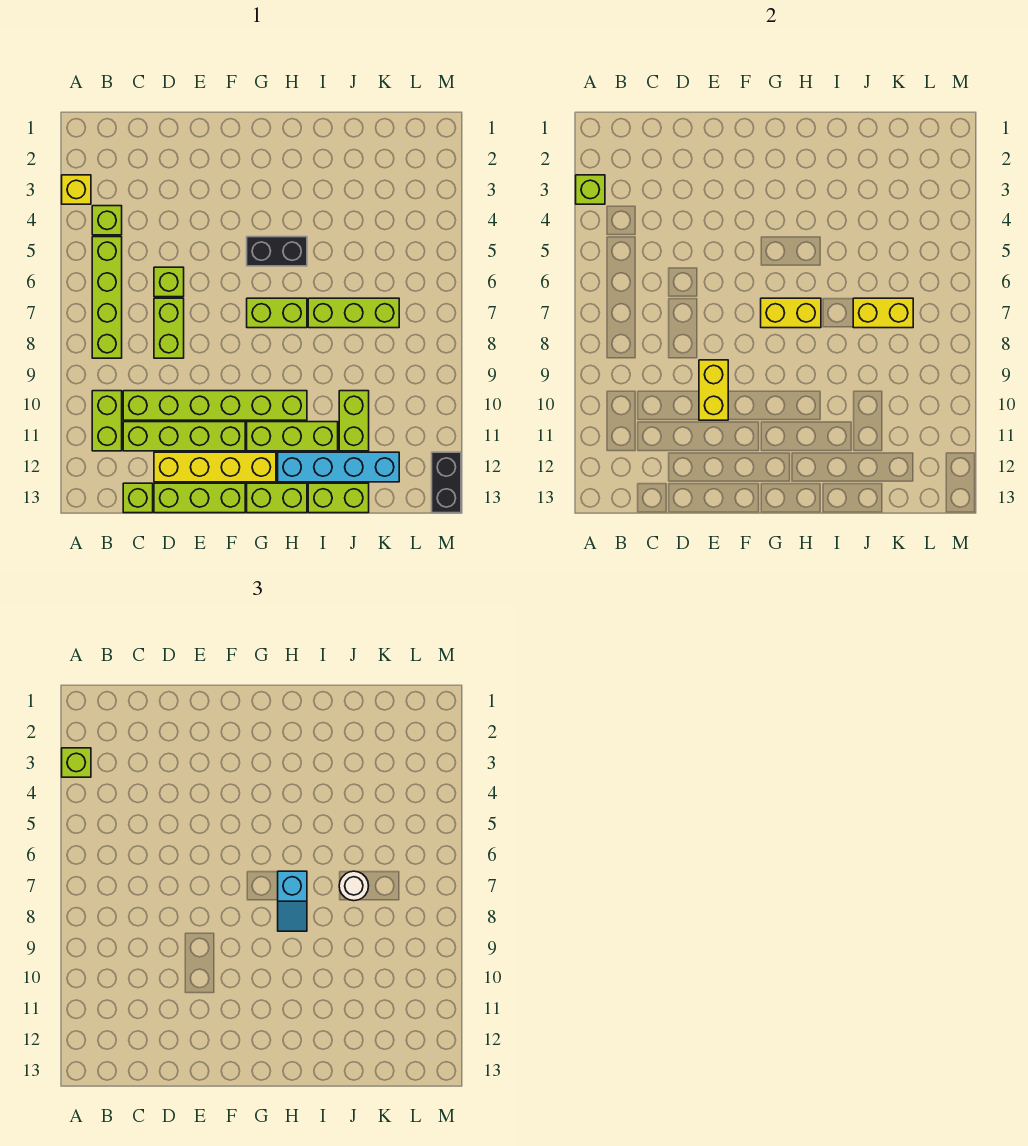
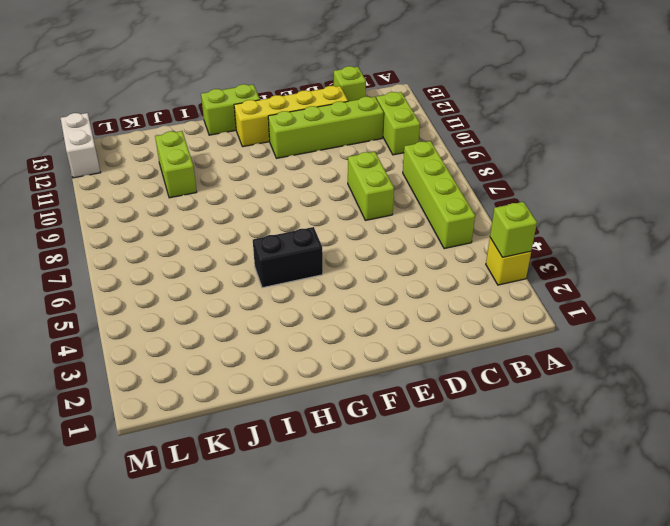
white 1x2 brick [61,113,100,178] -> black 1x2 brick [432,452,461,513]
none -> lime 1x1 brick [92,206,122,235]
none -> lime 1x6 brick [123,391,307,420]
none -> lime 1x1 brick [154,267,184,297]

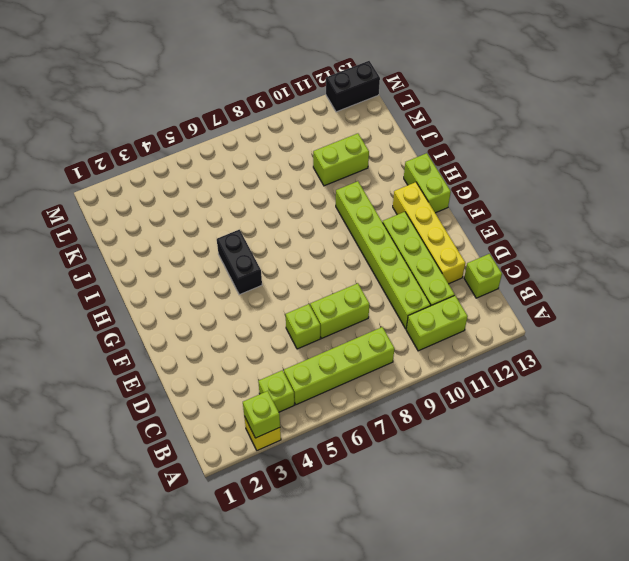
none -> lime 1x3 brick [154,483,245,513]
none -> lime 1x2 brick [247,298,307,328]
none -> lime 1x3 brick [247,422,338,451]

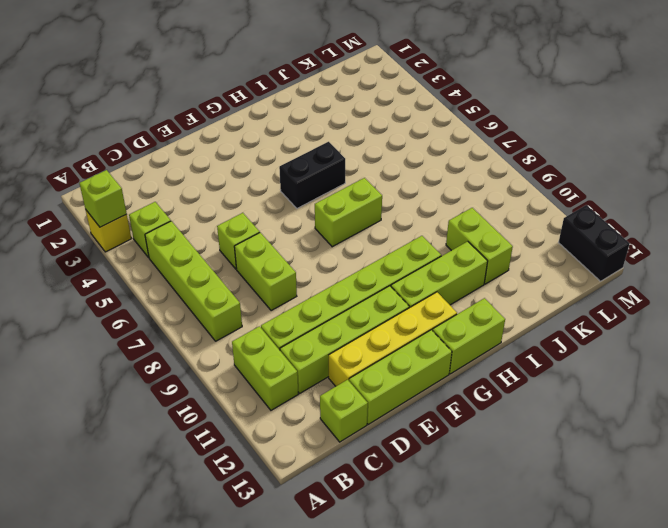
none -> cyan 1x4 brick [278,452,399,482]
none -> lime 1x3 brick [308,298,399,328]
none -> lime 1x2 brick [308,483,369,513]

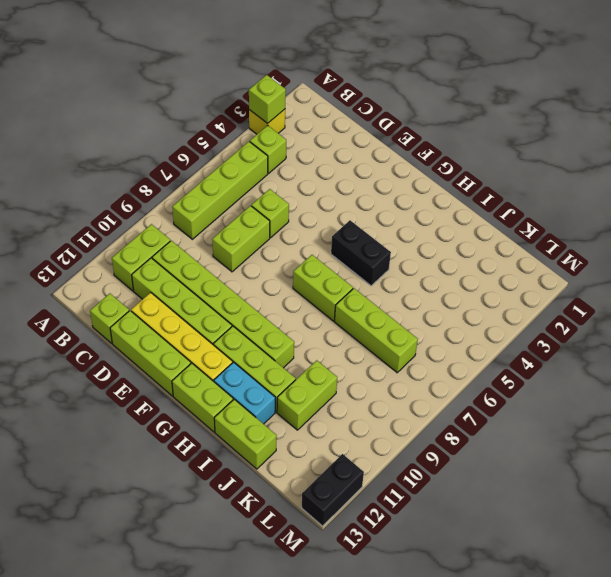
cyan 1x2 brick [214,362,275,424] -> cyan 1x4 brick [278,452,399,482]
none -> yellow 1x2 brick [699,360,728,420]
none -> yellow 1x2 brick [761,298,821,328]
none -> yellow 1x2 brick [853,298,913,328]

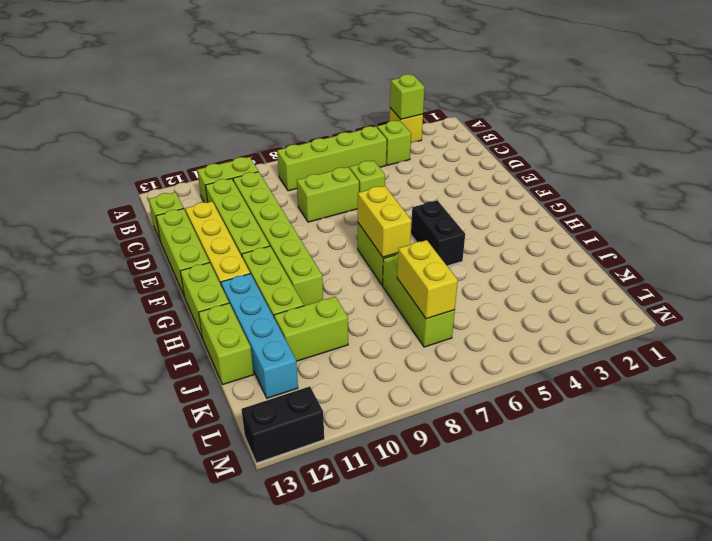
none -> yellow 1x2 brick [699,360,728,420]
none -> lime 1x1 brick [62,748,91,777]
none -> cyan 1x2 slope [278,871,307,931]

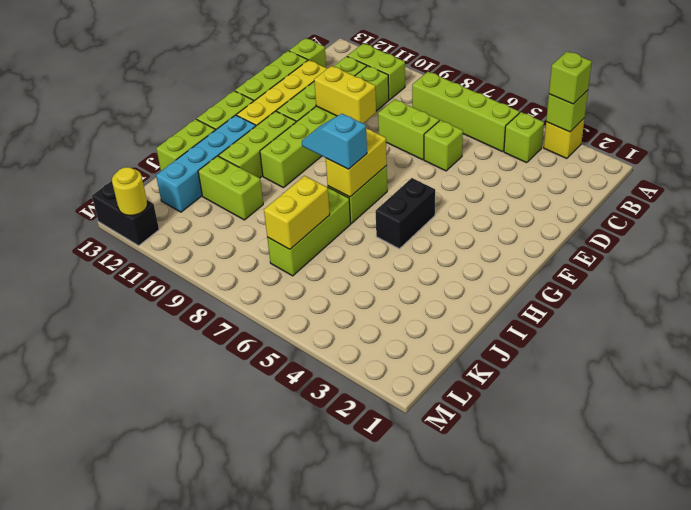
yellow 1x1 round brick [112,167,147,216] -> none
none -> white 1x1 round brick [339,871,369,901]

